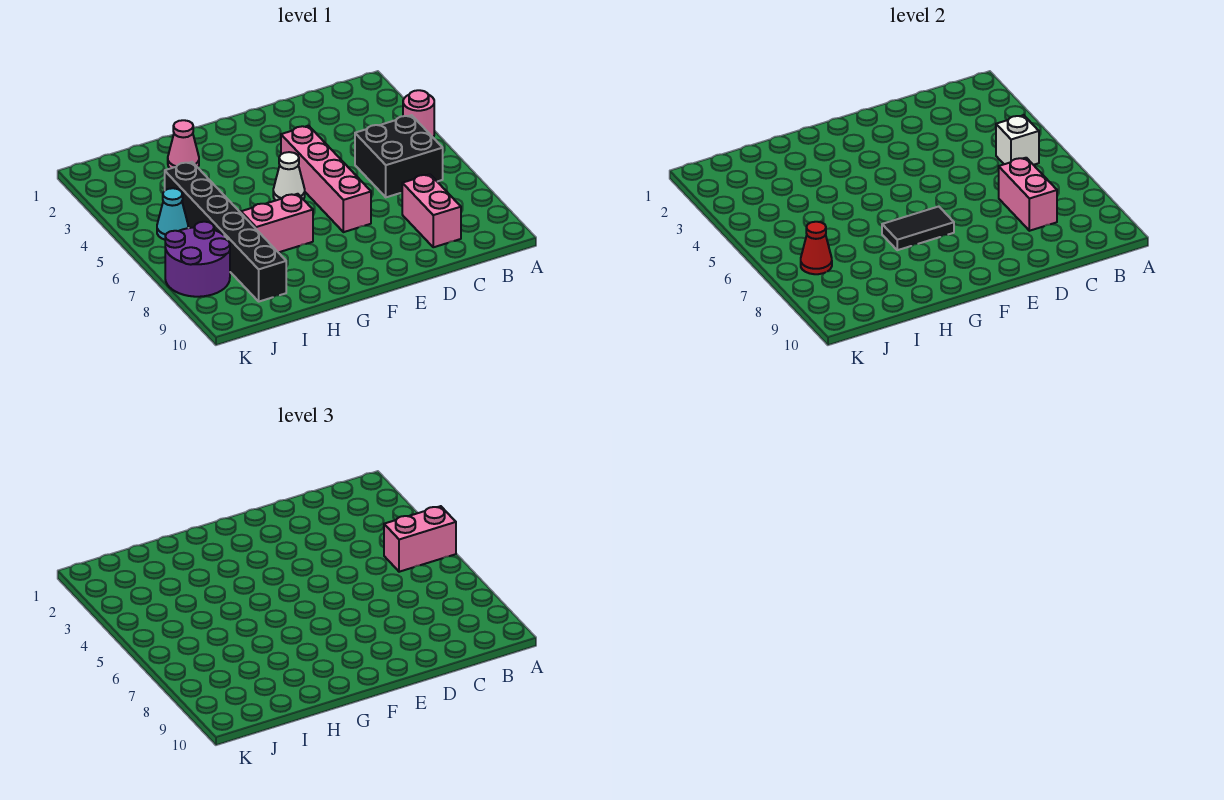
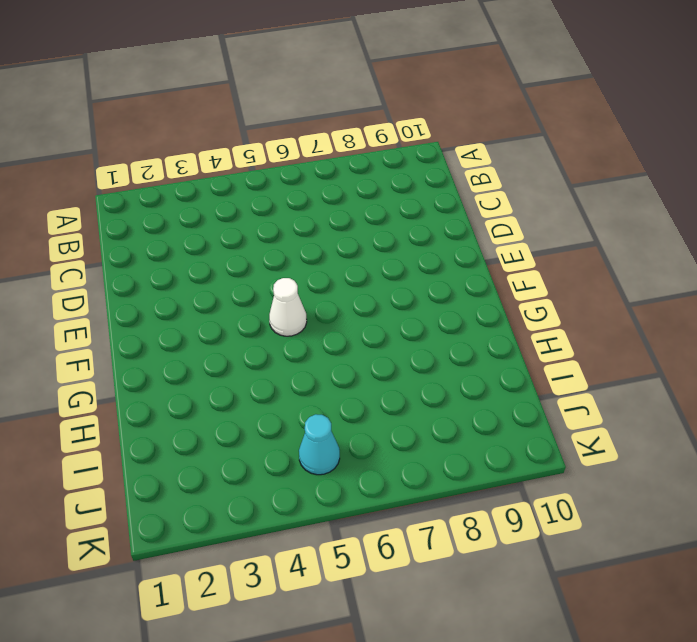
none -> pink 1x1 round brick [403,90,434,137]
none -> black 2x2 brick [355,115,443,197]
none -> pink 1x2 brick [402,174,461,247]

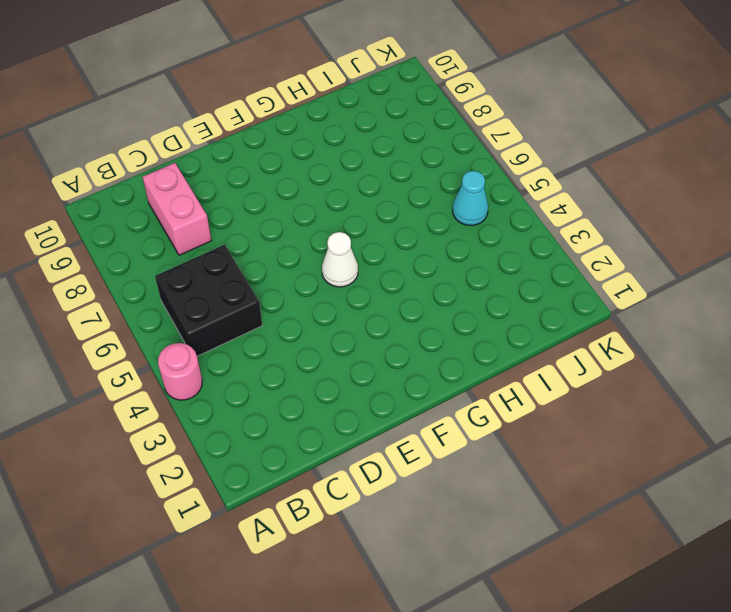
none -> pink 1x4 brick [281,126,371,232]
none -> pink 1x2 brick [241,194,313,252]
none -> pink 1x1 cone [168,120,199,169]

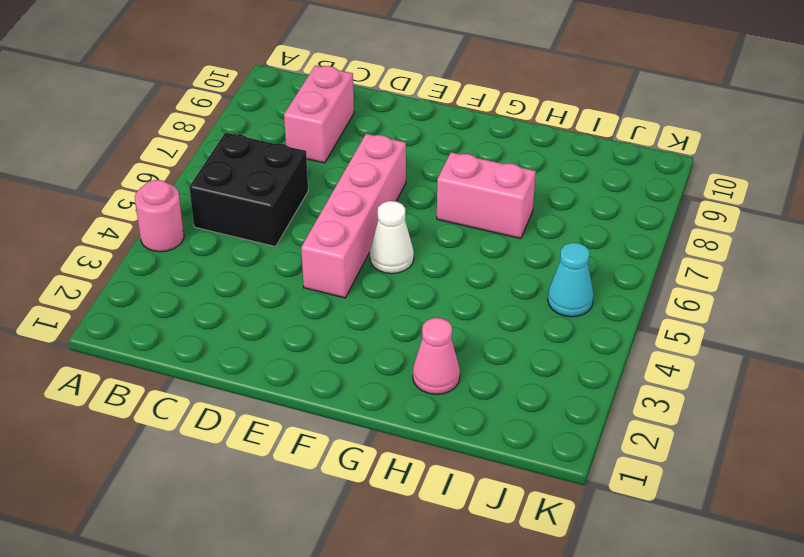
none -> black 1x6 brick [165,162,286,302]
none -> purple 2x2 round brick [165,222,230,297]
none -> white 1x1 brick [996,115,1039,165]

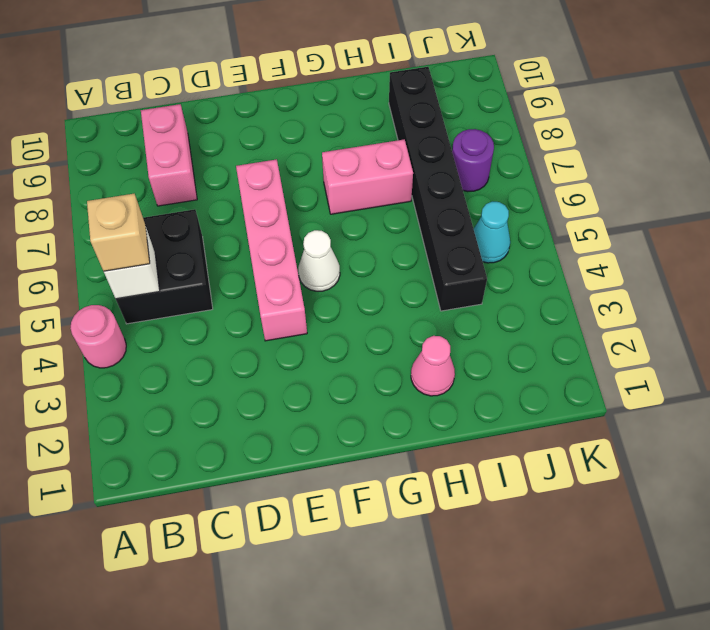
tan 1x1 brick [87,194,150,271] -> pink 1x2 brick [384,506,456,572]
purple 1x1 round brick [452,129,494,192] -> purple 2x2 round brick [165,222,230,297]
none -> pink 1x2 brick [999,158,1057,231]
none -> black 1x2 tile [882,206,954,250]
none -> red 1x1 cone [801,222,832,274]

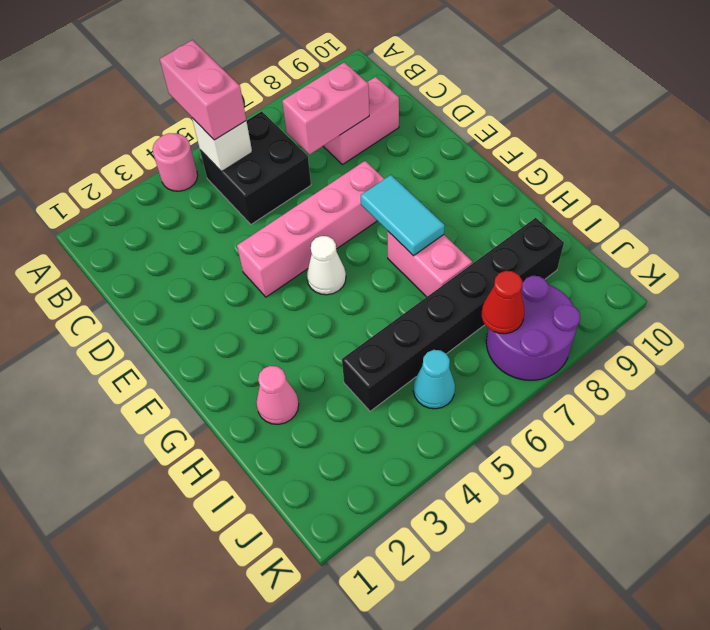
cyan 1x2 tile [361,175,445,256] -> black 1x2 tile [882,206,954,250]

